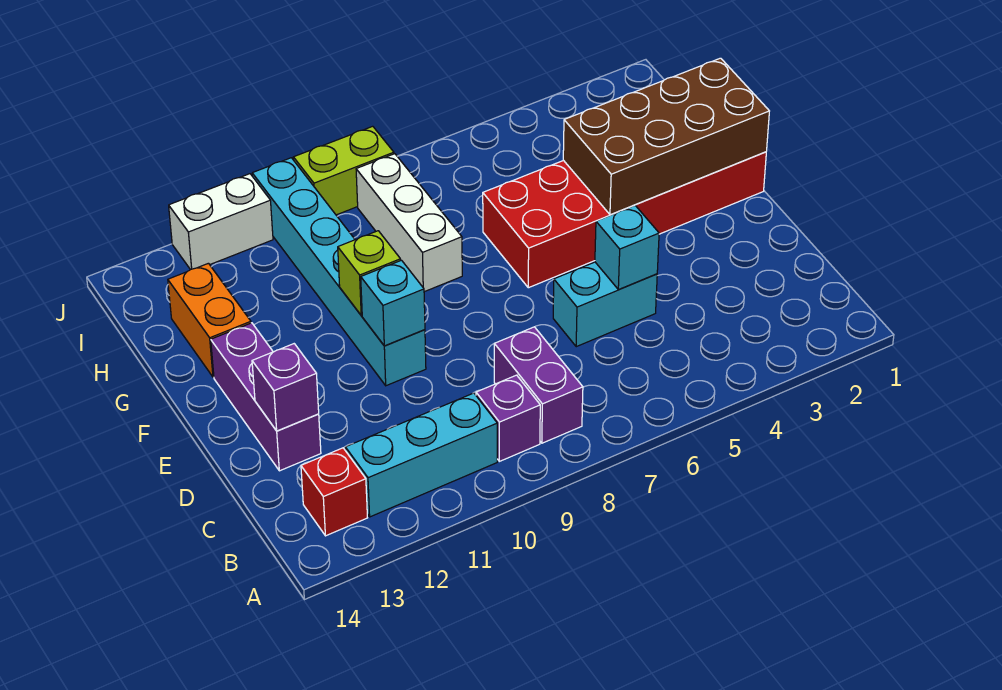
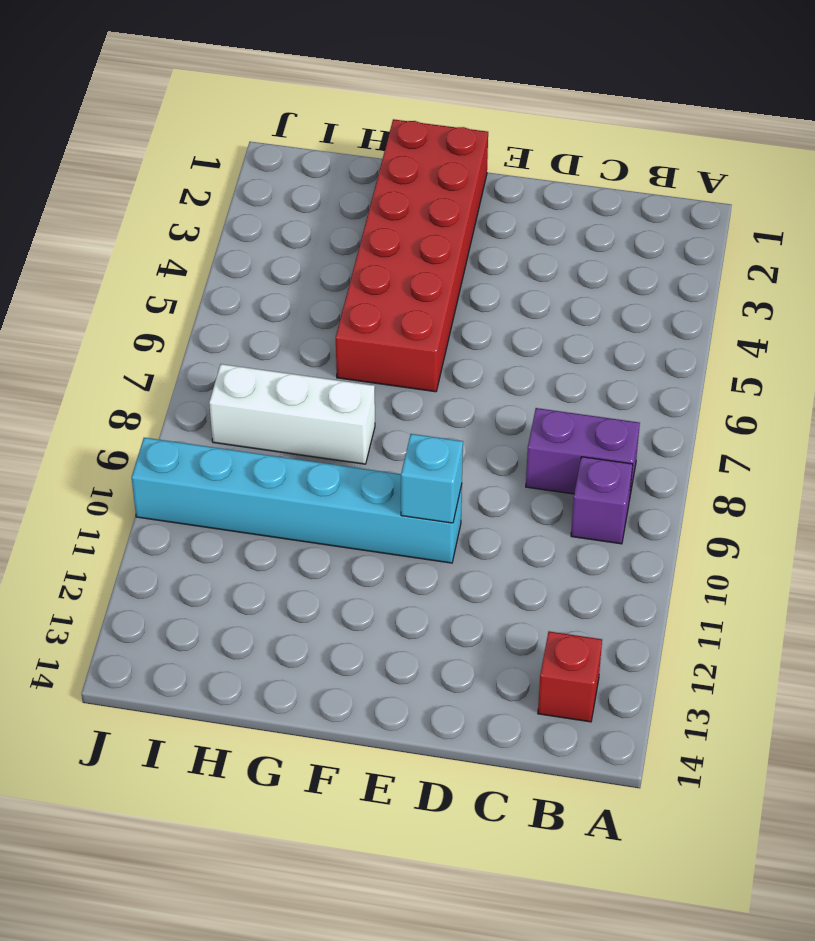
none -> cyan 1x3 brick [345,393,497,517]
none -> cyan 1x2 brick [553,262,657,347]
none -> purple 1x3 brick [211,323,321,471]

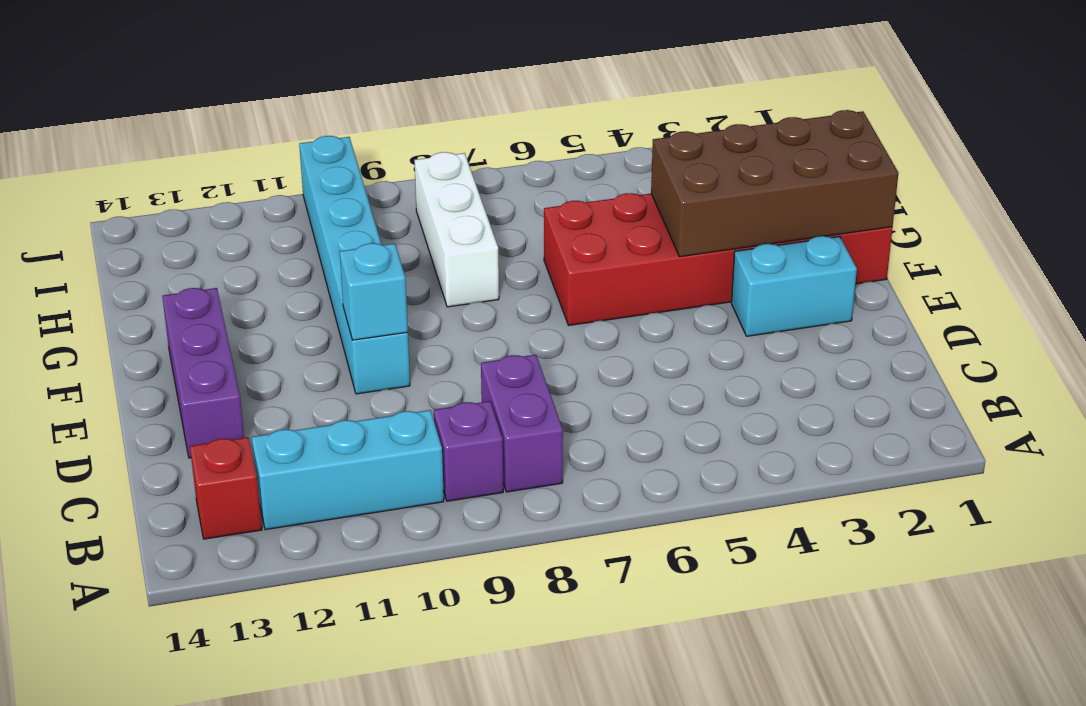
cyan 1x2 brick [731,236,857,336] -> cyan 1x2 brick moved to [553,262,657,347]
none -> orange 1x2 brick [168,263,251,377]
none -> lime 1x2 brick [293,126,394,215]
none -> white 1x2 brick [169,174,273,270]

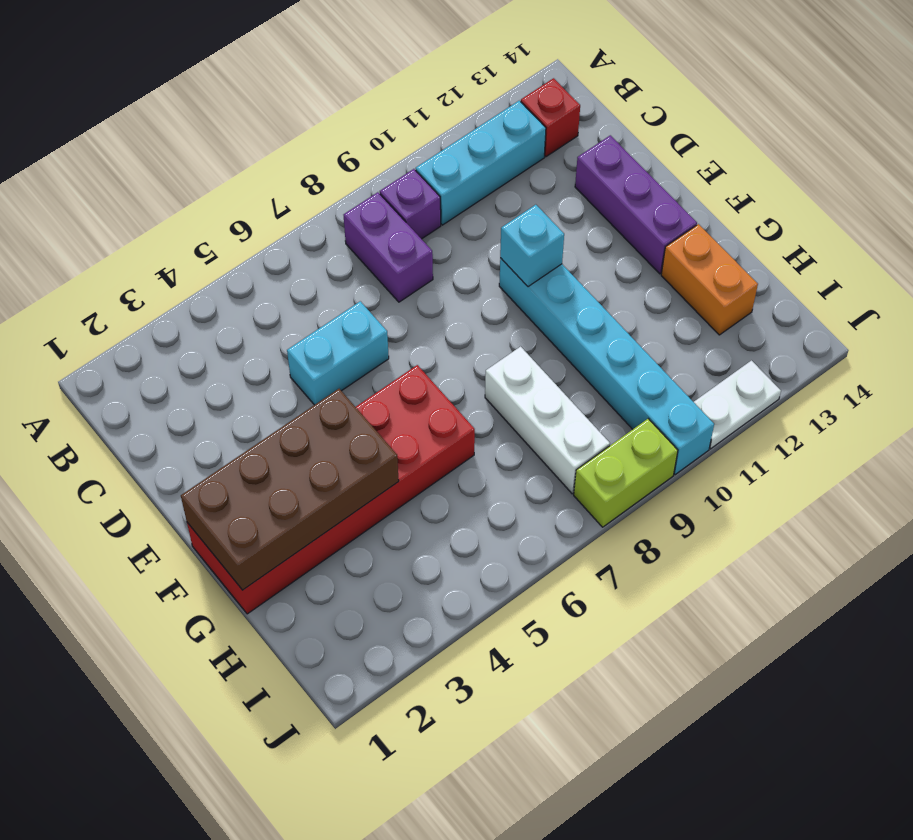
white 1x2 plate [694,361,781,449] -> white 1x2 brick [169,174,273,270]
none -> cyan 1x1 brick [595,205,659,290]
none -> purple 1x1 brick [252,344,319,431]
none -> lime 1x1 brick [338,231,401,315]

